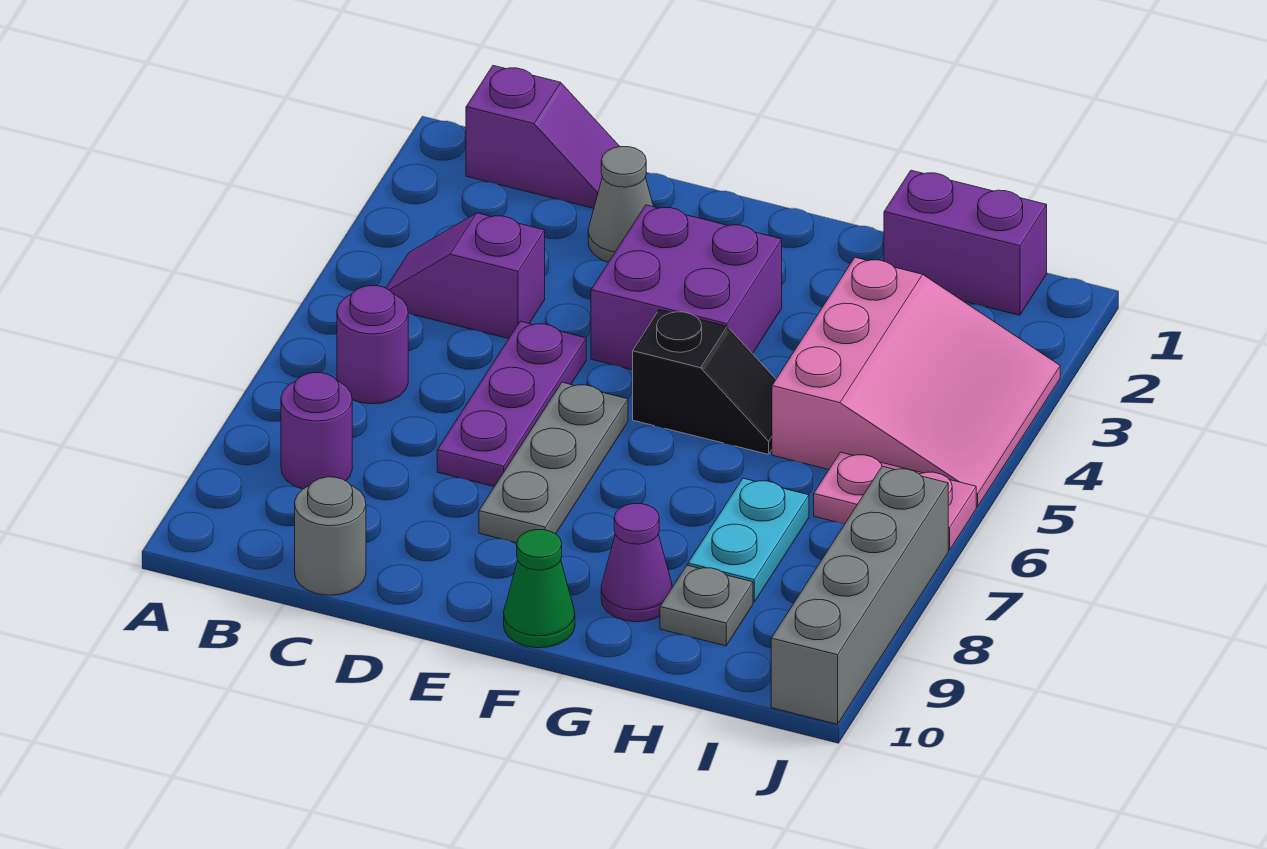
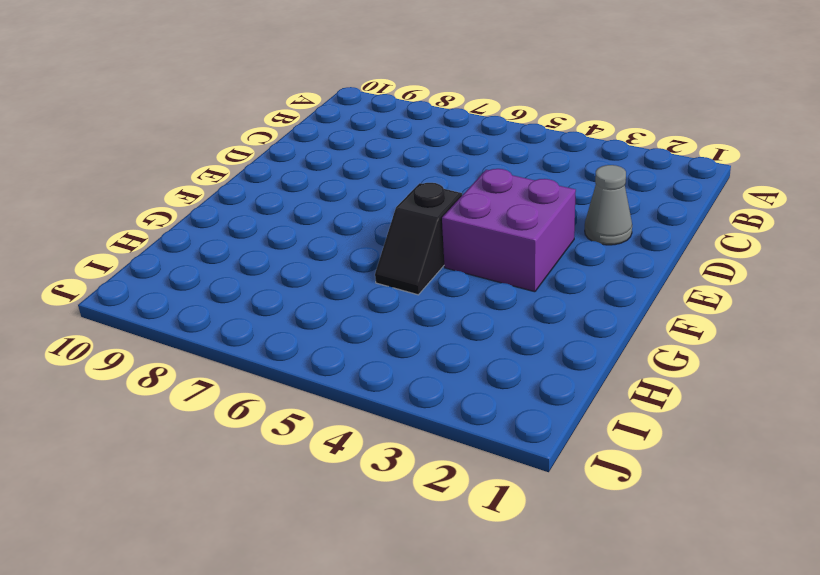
none -> purple 1x2 slope [466,66,620,208]
none -> purple 1x2 slope [386,213,545,339]
none -> purple 1x1 round brick [337,286,408,404]

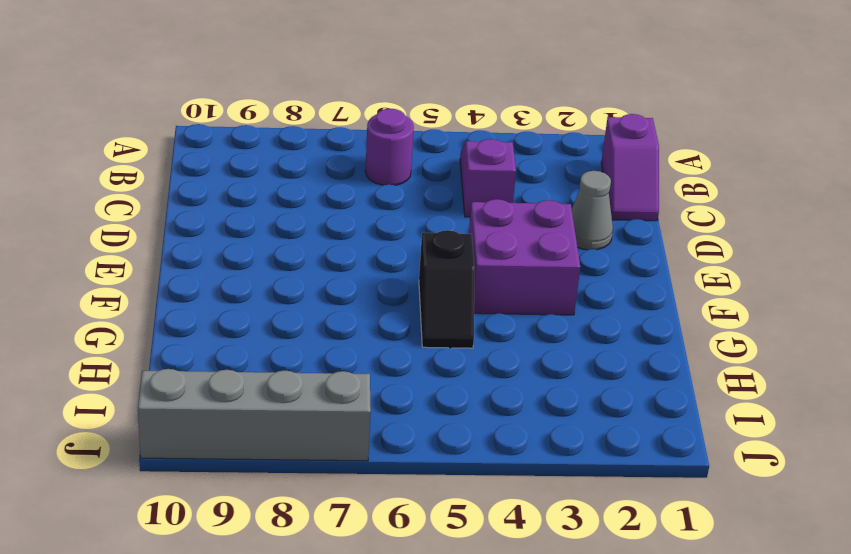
none -> purple 1x1 round brick [281,373,352,489]
none -> grey 1x1 round brick [295,477,366,595]
none -> purple 1x3 plate [437,321,586,487]

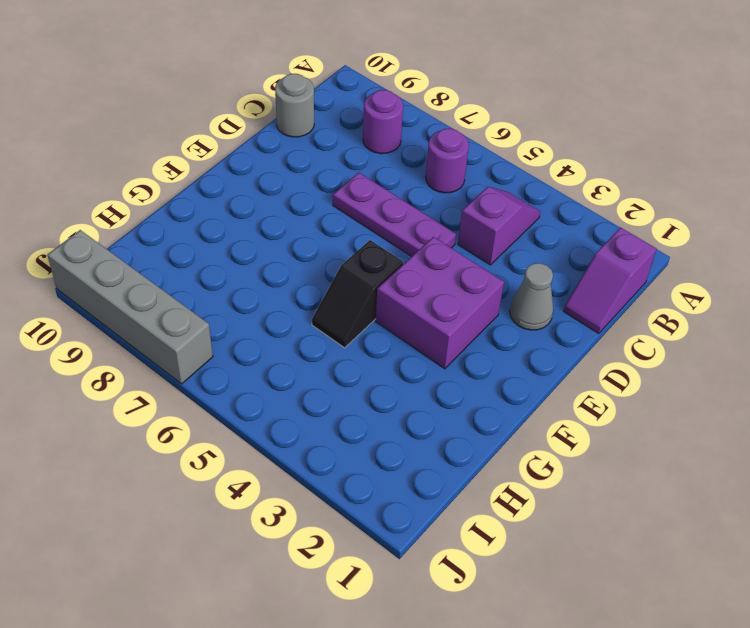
none -> grey 1x3 plate [479,382,628,543]
none -> green 1x1 cone [504,530,575,648]
none -> purple 1x1 cone [601,504,672,622]

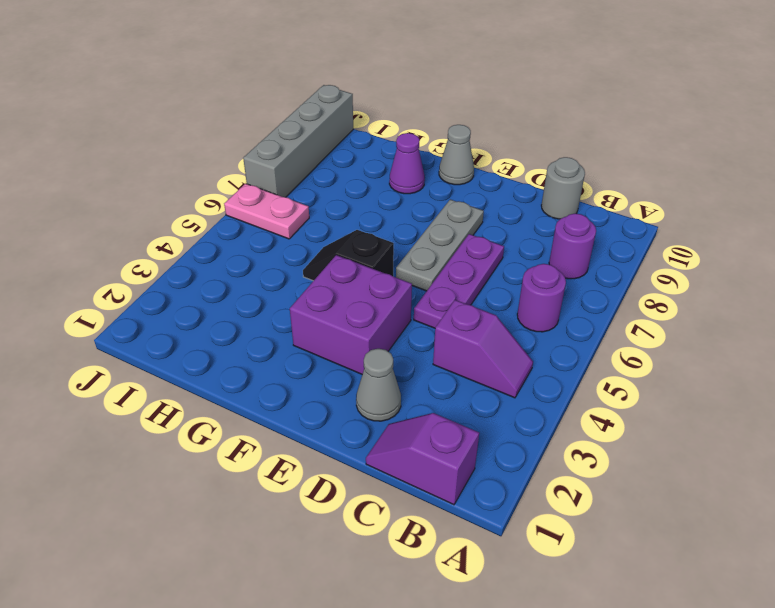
grey 1x1 cone [439,125,474,185] -> green 1x1 cone [504,530,575,648]
none -> purple 1x2 brick [884,170,1047,315]
none -> pink 3x3 slope [772,257,1060,507]
none -> cyan 1x2 plate [688,478,809,602]

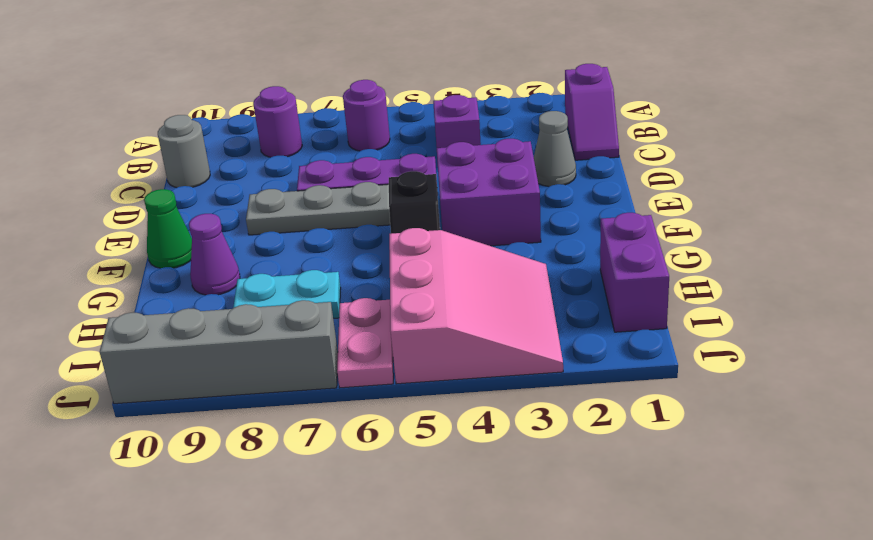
pink 3x3 slope [389,228,563,384] -> pink 3x3 slope turned to [772,257,1060,507]
none -> grey 1x1 plate [660,565,753,646]

